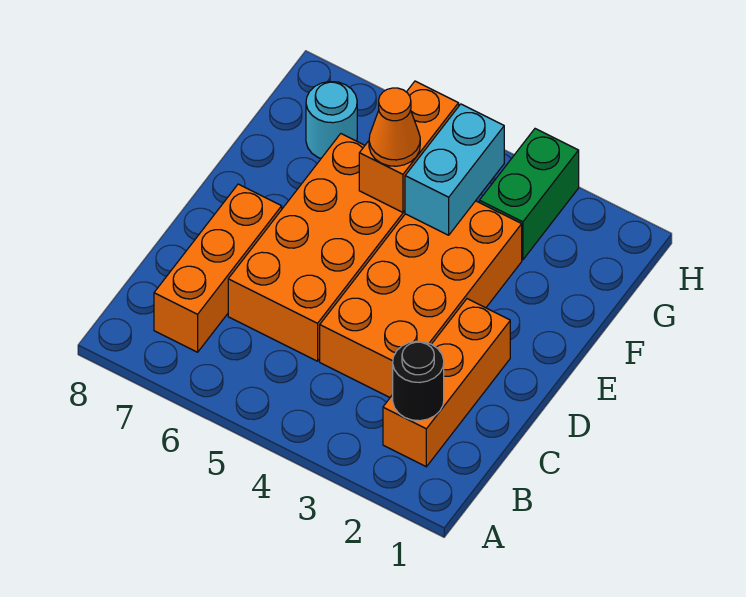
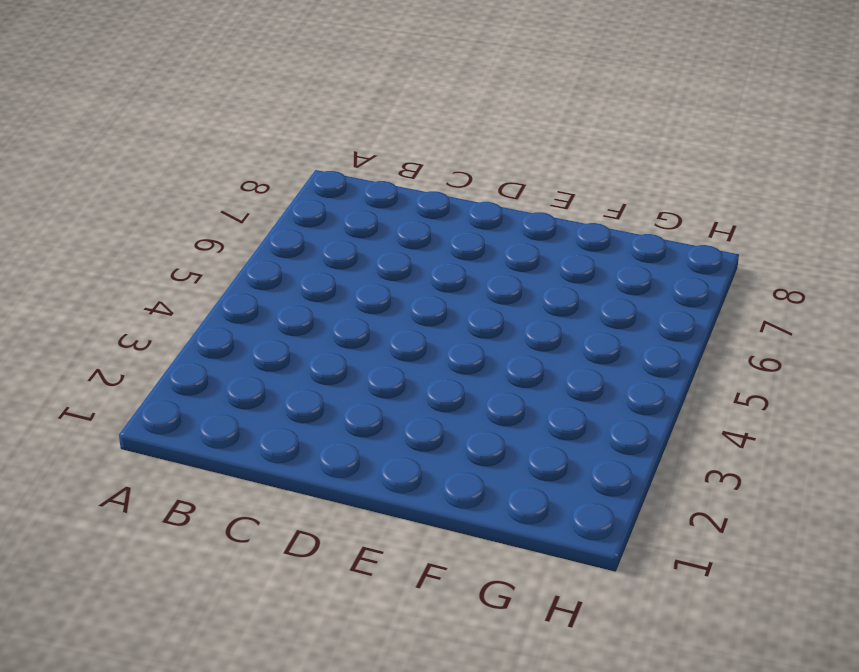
none -> orange 1x3 brick [383,299,510,467]
none -> orange 1x3 brick [154,184,282,352]

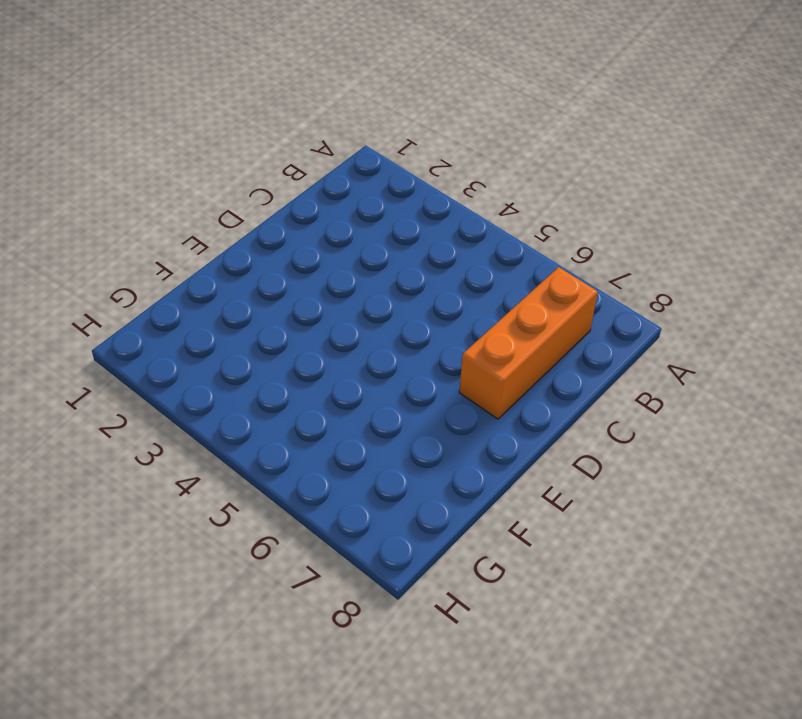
none -> orange 1x3 brick [383,299,510,467]
none -> orange 2x4 brick [320,201,522,397]

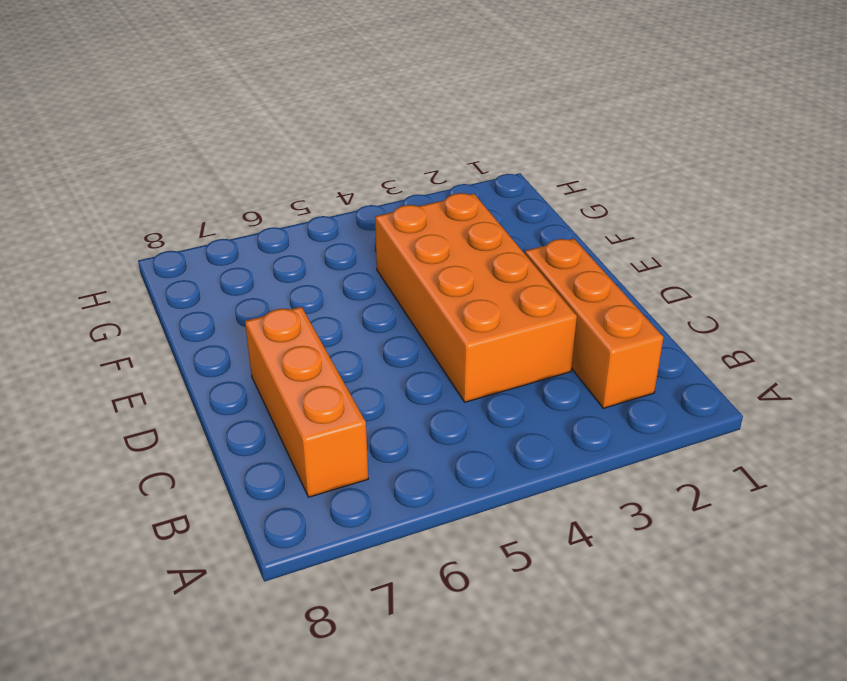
none -> orange 2x4 brick [228,134,405,361]
none -> green 1x2 brick [479,129,579,260]

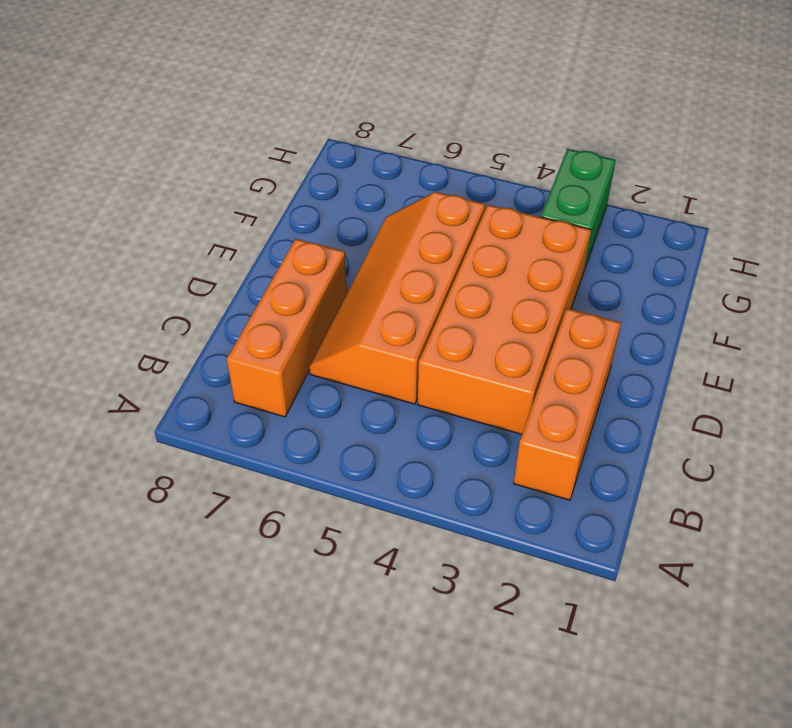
orange 2x4 slope [309,192,485,404] -> orange 2x4 brick [228,134,405,361]
none -> cyan 1x1 round brick [306,82,357,158]
none -> black 1x1 round brick [393,341,444,421]

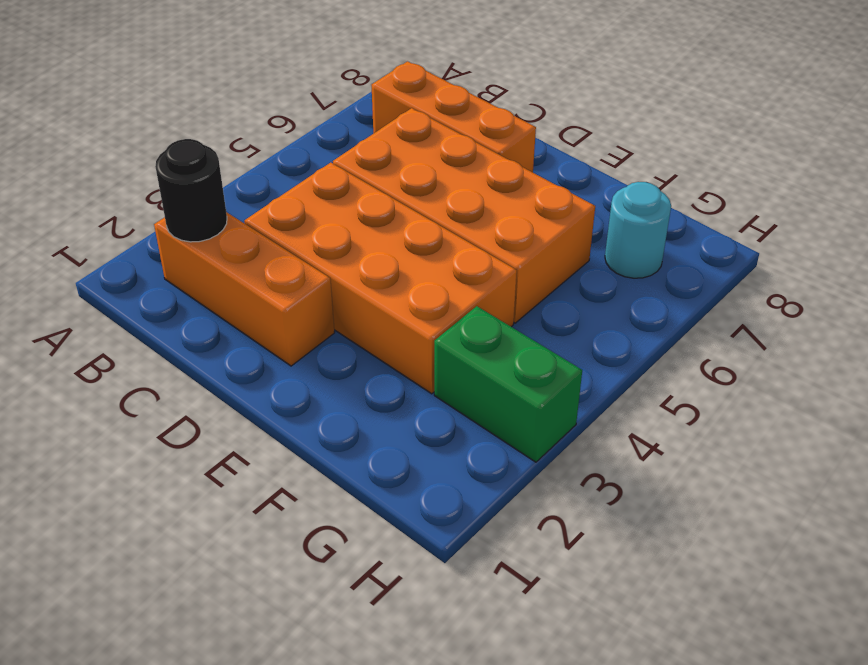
none -> cyan 1x2 brick [405,104,504,235]
none -> orange 1x2 brick [359,81,459,212]

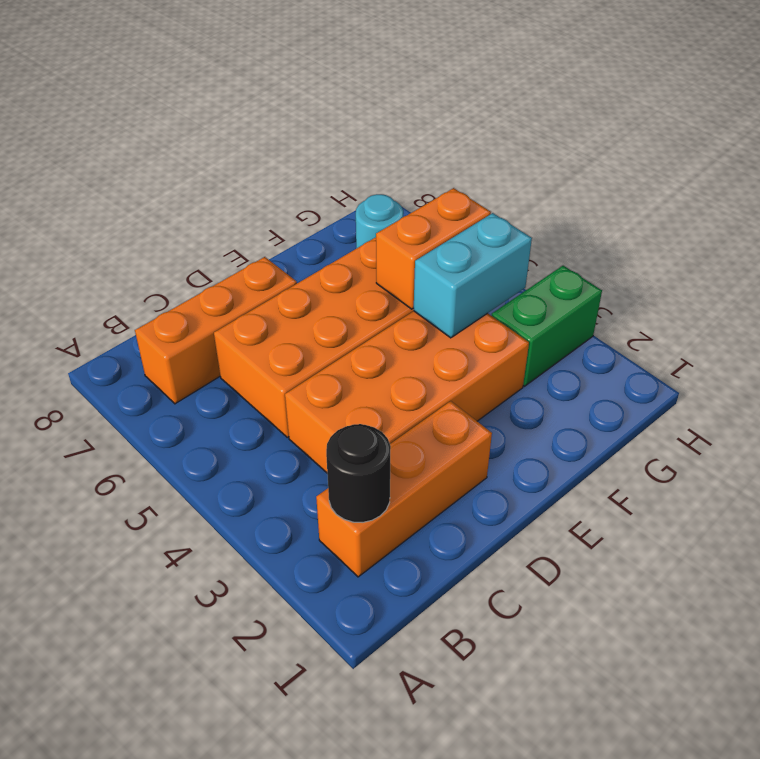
none -> orange 1x1 cone [369,88,420,166]

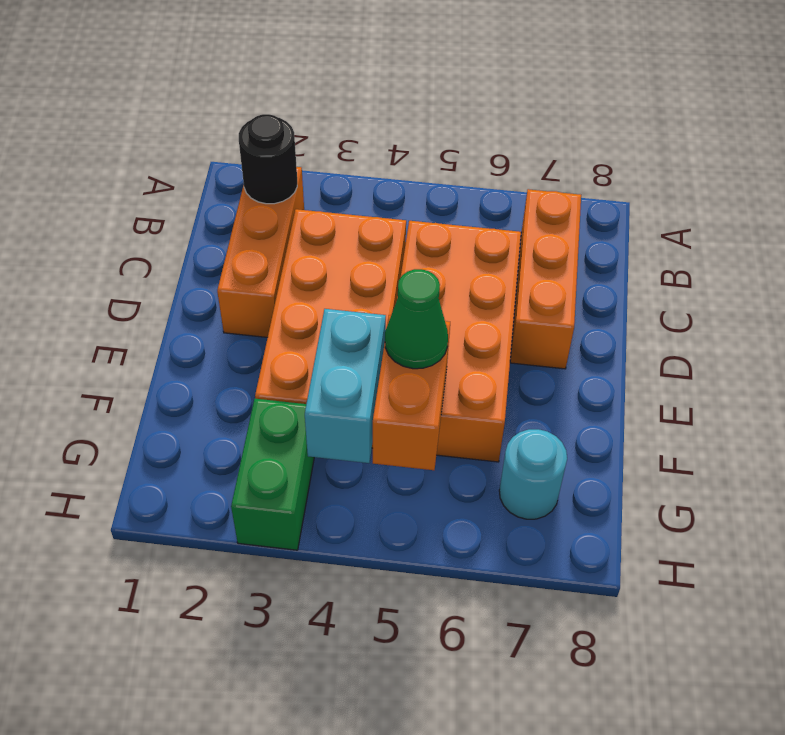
green 1x1 cone [385,269,448,369] -> orange 1x1 cone [369,88,420,166]

